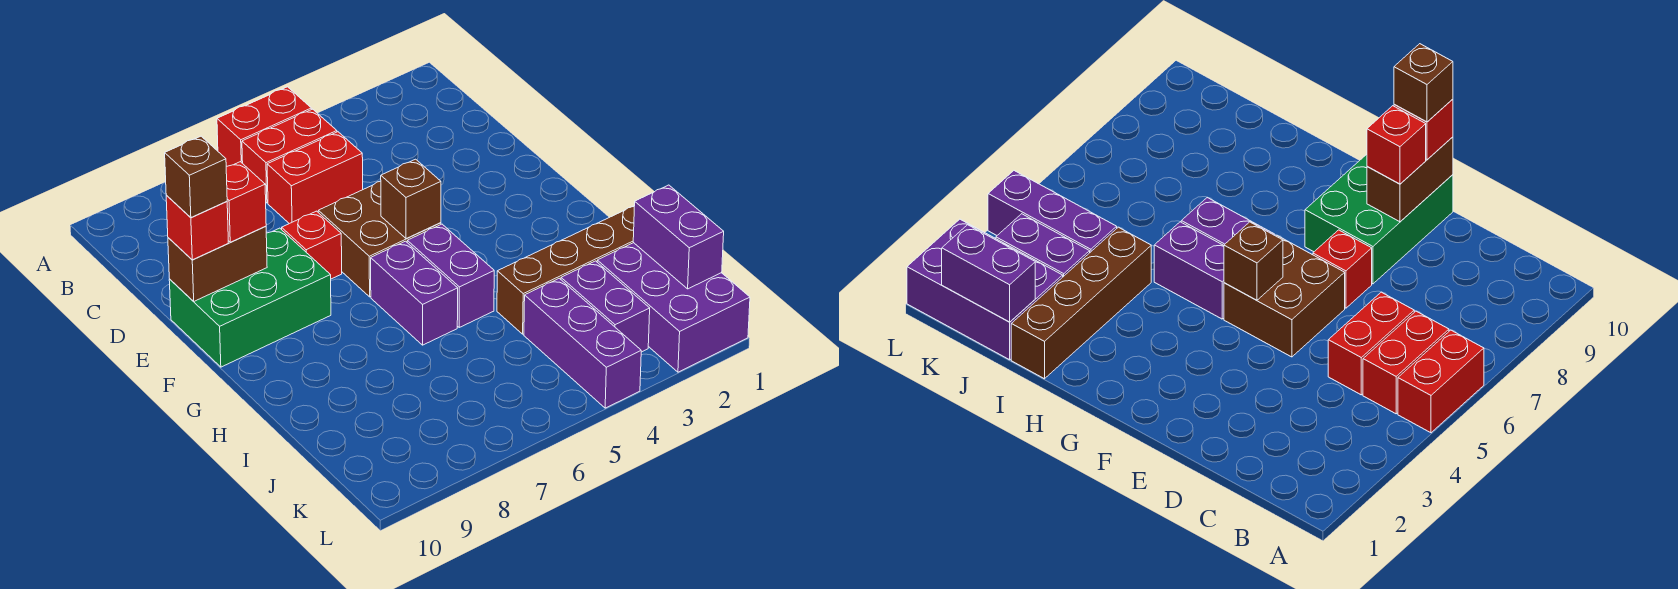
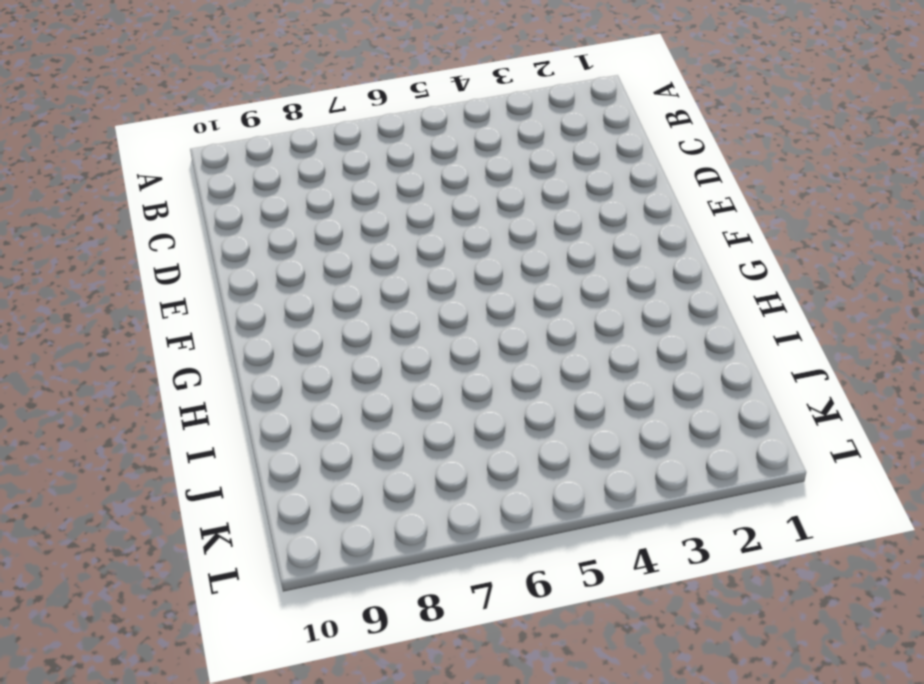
none -> red 1x2 brick [217,87,311,166]
none -> red 1x2 brick [242,109,337,203]
none -> red 1x2 brick [267,132,363,224]

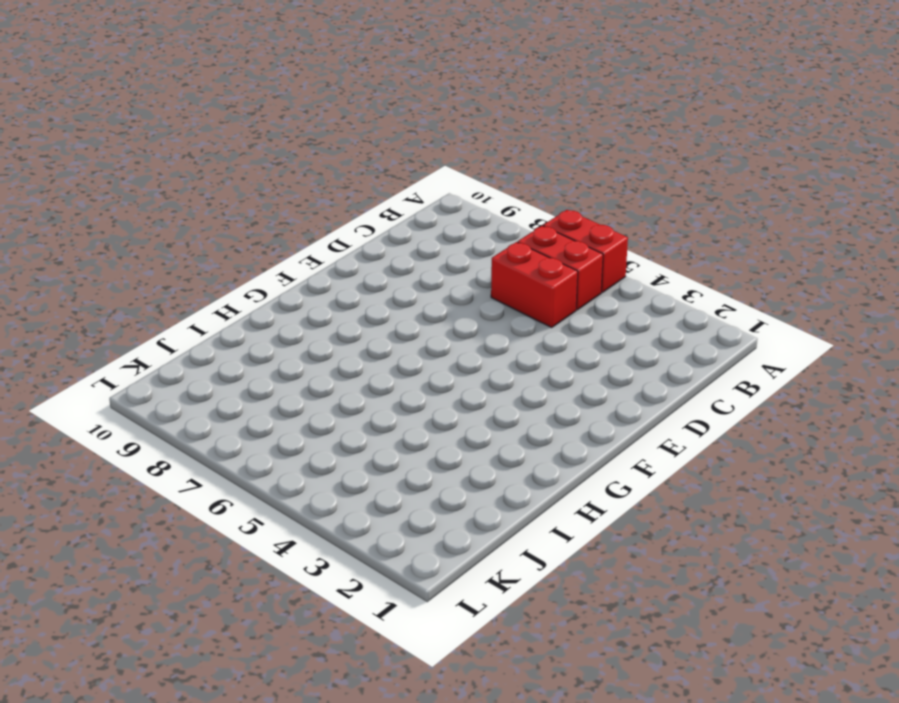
none -> brown 2x2 brick [318,181,441,297]
none -> red 1x1 brick [282,211,342,279]
none -> green 2x3 brick [169,228,331,367]

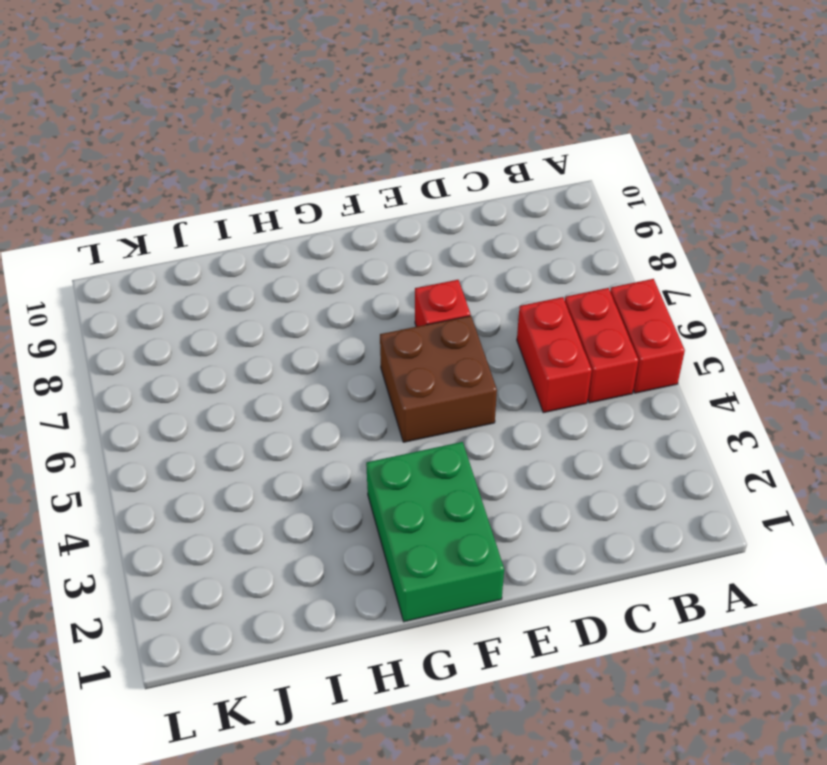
green 2x3 brick [366,442,504,622] -> green 2x3 brick moved to [169,228,331,367]
none -> purple 1x2 brick [407,224,494,327]
none -> purple 1x2 brick [371,241,458,345]
none -> brown 1x4 brick [497,206,634,334]

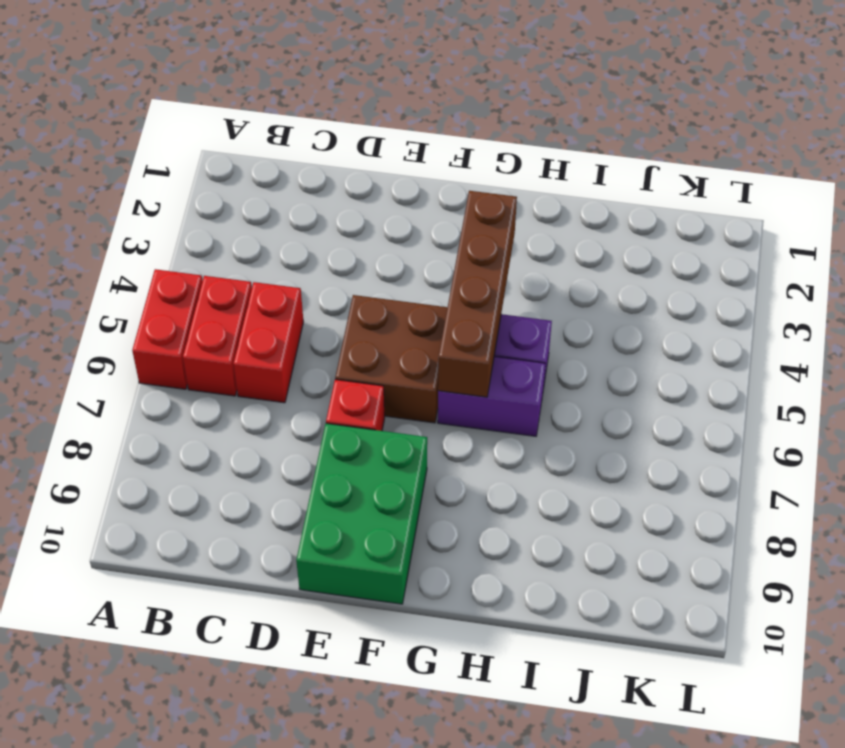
brown 1x4 brick [438,191,517,397] -> brown 1x4 brick moved to [497,206,634,334]
none -> purple 2x3 brick [597,243,750,372]
none -> purple 1x2 brick [561,261,650,352]
none -> purple 1x3 brick [524,278,641,408]

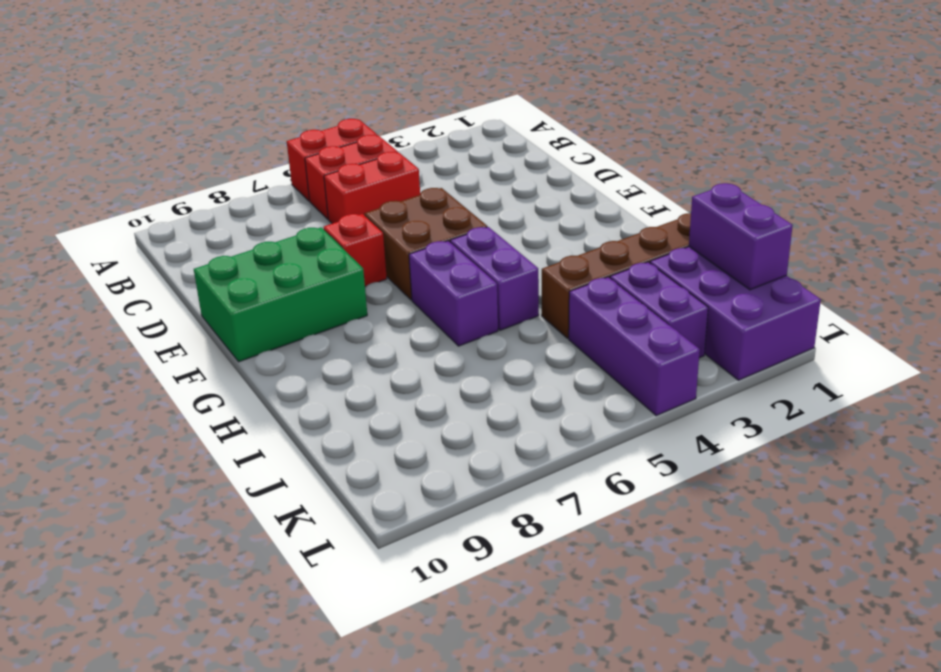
none -> brown 1x2 brick [168,226,267,301]
none -> brown 1x1 brick [381,159,441,239]
none -> red 1x1 brick [226,162,266,242]

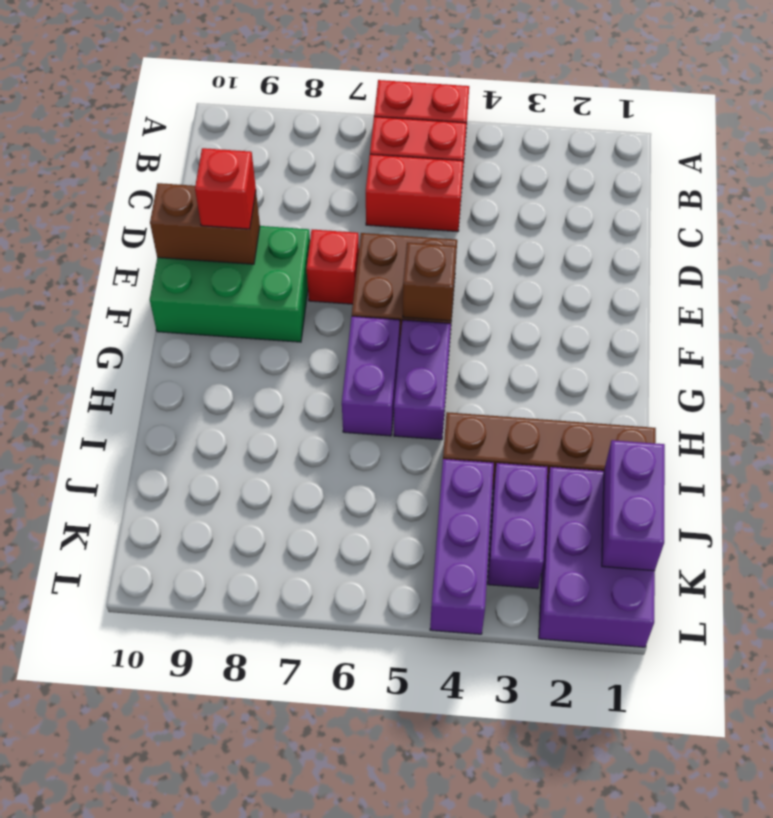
none -> red 1x1 brick [166,195,228,260]
none -> brown 1x1 brick [165,136,227,217]

